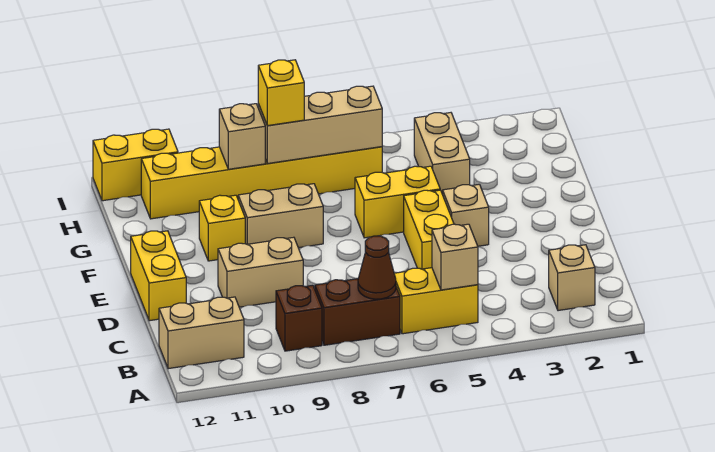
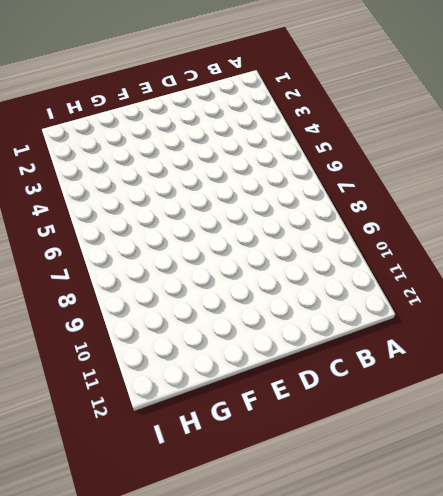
none -> tan 1x1 brick [549,245,595,311]
none -> yellow 1x2 brick [394,268,478,334]
none -> brown 1x2 brick [315,279,400,345]

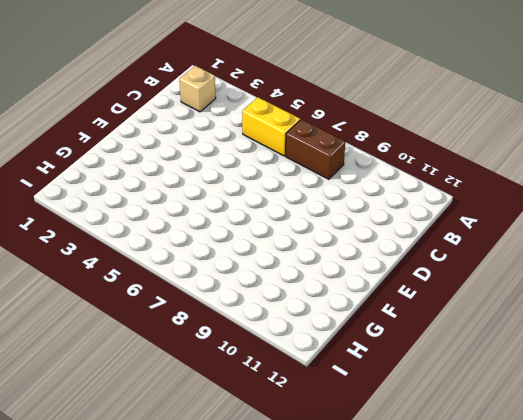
none -> brown 1x1 brick [276,285,322,351]
none -> tan 1x2 brick [159,297,244,369]
none -> yellow 1x2 brick [404,190,454,269]

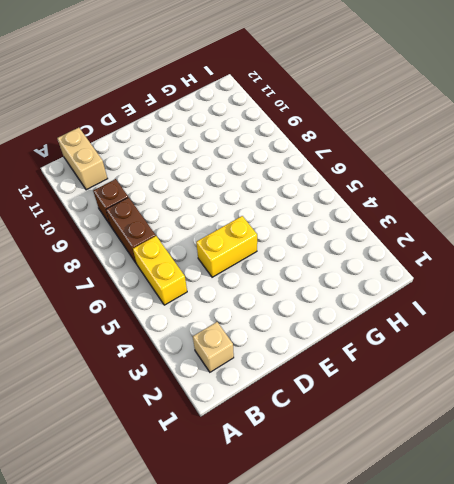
none -> tan 1x2 brick [218,237,303,307]
none -> yellow 1x2 brick [131,231,186,321]
none -> tan 1x1 brick [443,184,489,246]

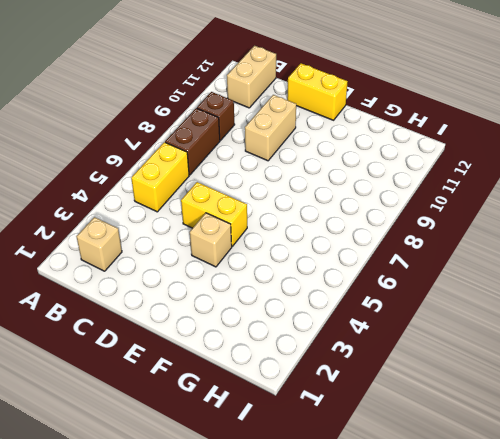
none -> yellow 1x2 brick [355,166,440,238]
none -> tan 1x2 brick [238,184,323,248]
none -> yellow 1x1 brick [199,195,245,261]

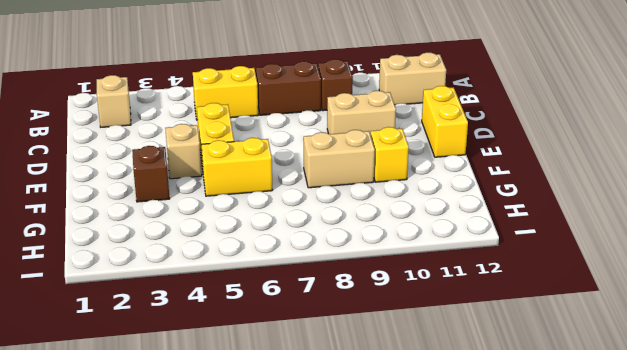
brown 1x1 brick [132,146,170,202] -> none
none -> tan 1x2 brick [414,113,470,194]
none -> yellow 1x6 brick [141,147,382,219]
none -> yellow 1x2 brick [93,129,178,201]

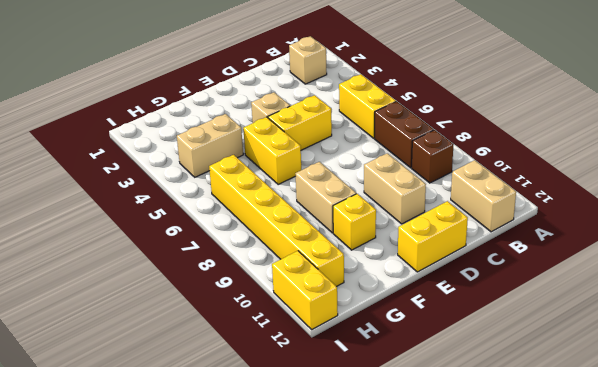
none -> tan 1x1 brick [432,224,478,290]
none -> brown 1x1 cone [358,236,396,299]
none -> tan 1x3 brick [258,86,382,164]

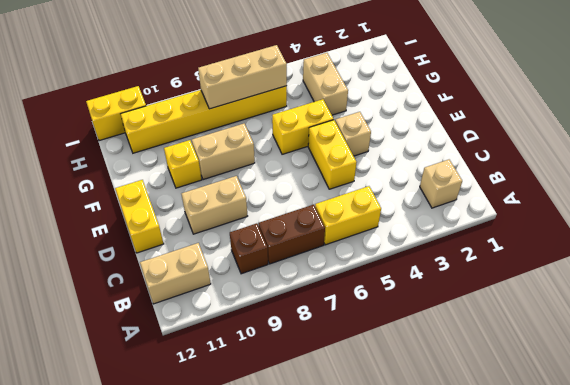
none -> tan 1x1 brick [432,224,478,290]
none -> brown 1x1 cone [358,236,396,299]
none -> tan 1x1 brick [219,104,265,169]

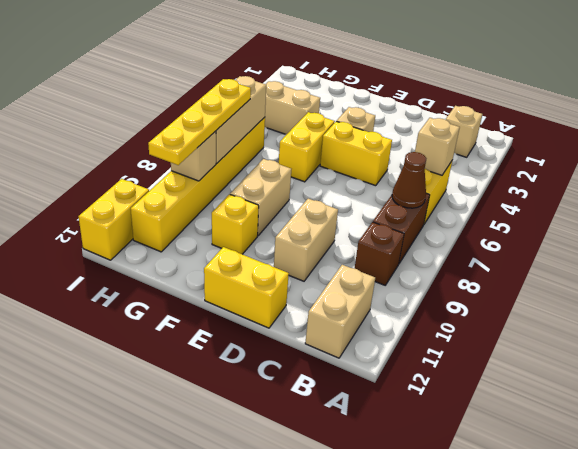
yellow 1x4 plate [148,79,251,165] -> yellow 1x1 brick [258,60,304,126]

